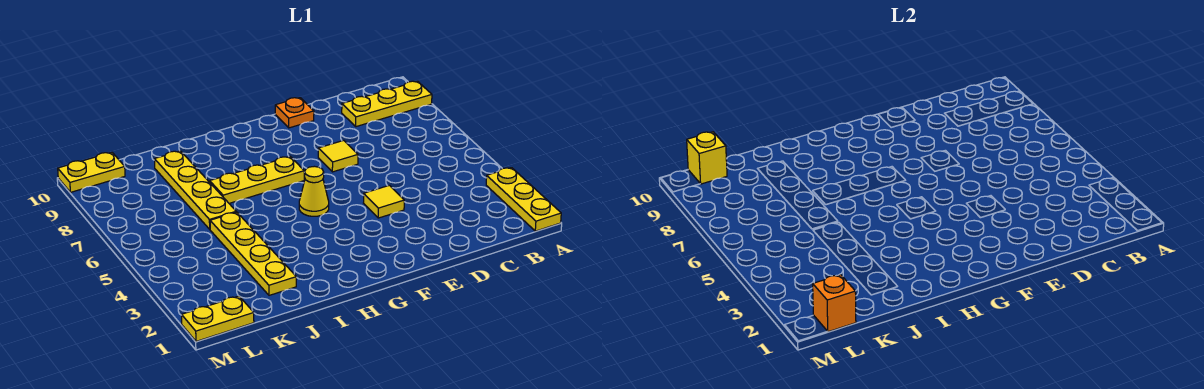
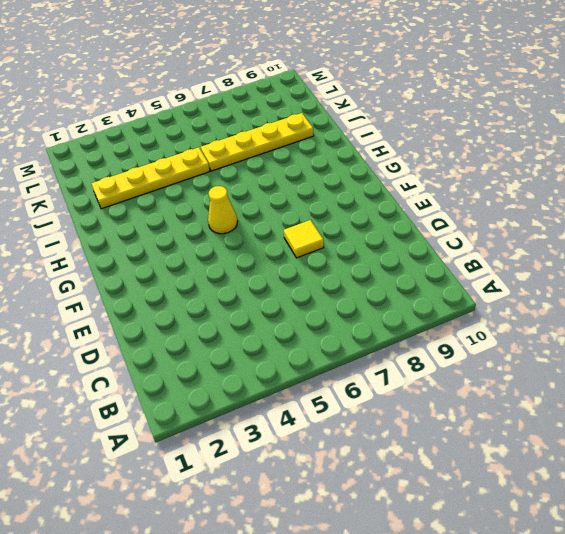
none -> yellow 1x3 plate [486,168,561,231]
none -> yellow 1x3 plate [342,81,432,127]
none -> yellow 1x1 tile [364,185,404,218]

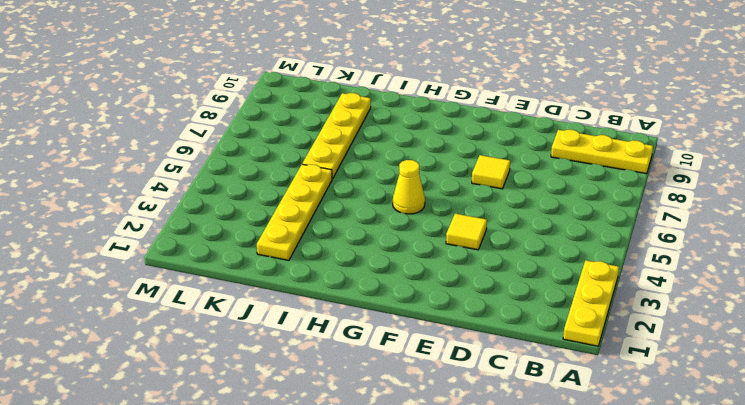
none -> orange 1x1 plate [275,98,314,128]
none -> yellow 1x3 plate [210,157,304,203]
none -> yellow 1x2 plate [182,296,254,341]

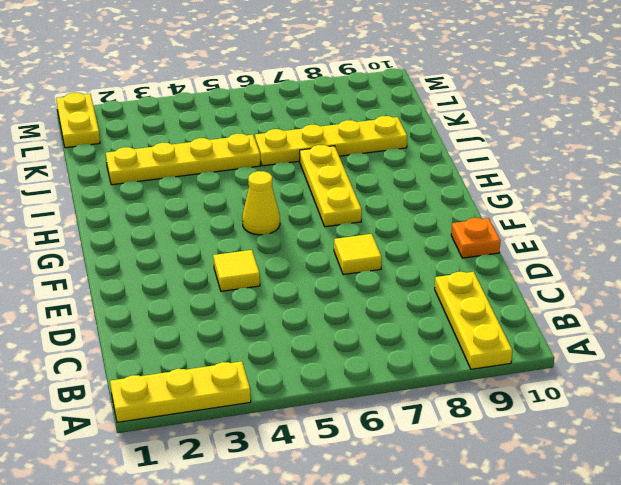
none -> yellow 1x2 plate [58,152,125,192]
none -> orange 1x1 brick [813,275,856,332]
none -> yellow 1x1 brick [687,132,727,184]

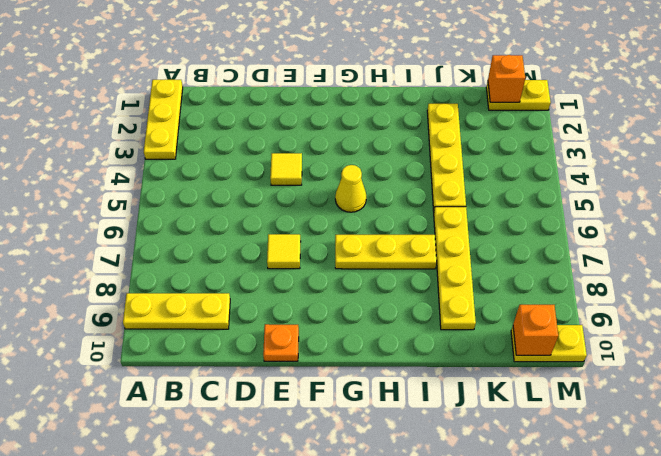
orange 1x1 brick [513,305,558,355] -> yellow 1x1 brick [687,132,727,184]

